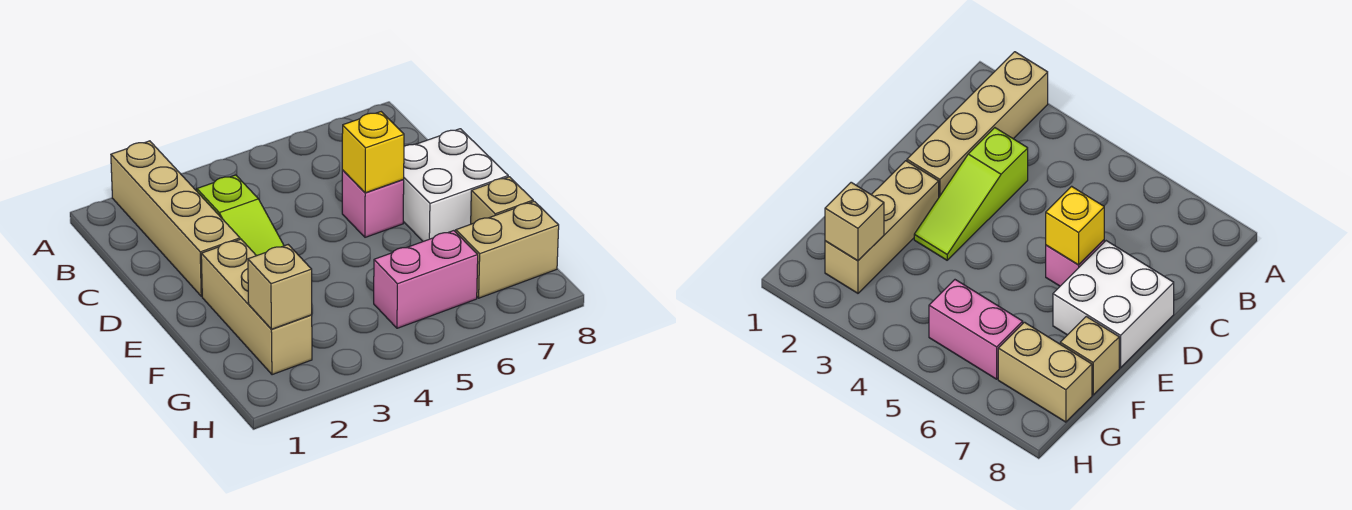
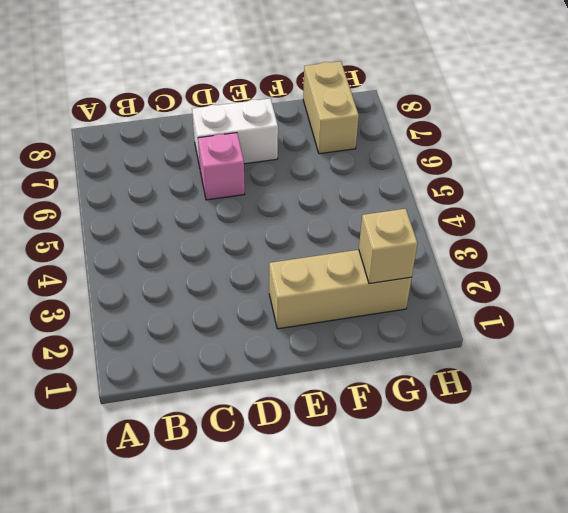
white 1x2 brick [192,98,278,167] -> white 2x2 brick [403,129,508,241]
none -> tan 1x4 brick [111,141,240,296]
none -> lime 1x3 slope [197,175,284,256]

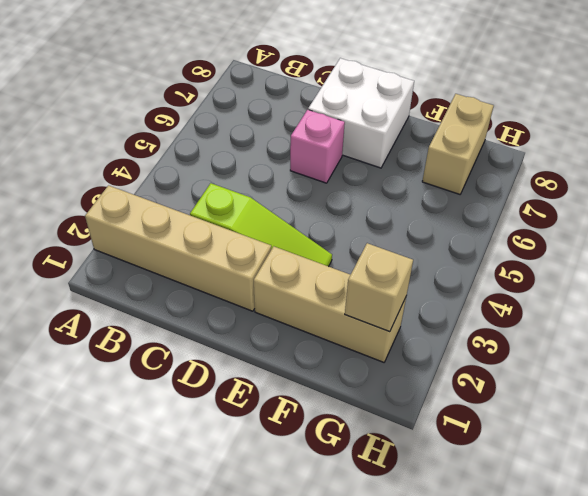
none -> tan 1x1 brick [471,177,533,224]
none -> pink 1x2 brick [374,231,478,328]

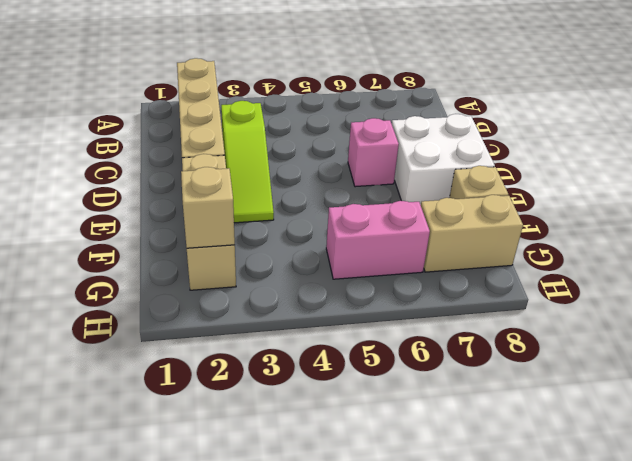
none -> yellow 1x1 brick [342,112,404,193]

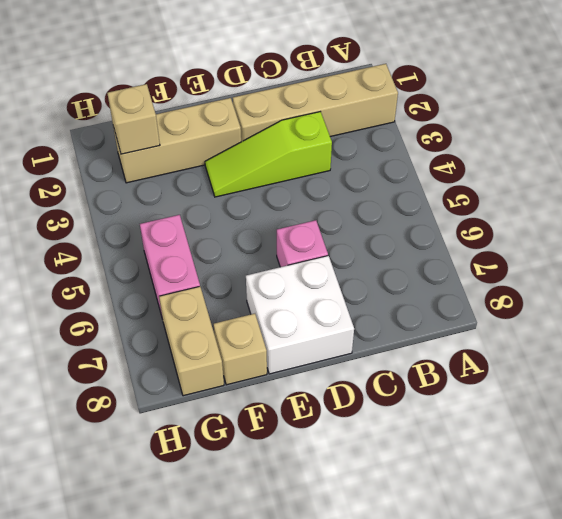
none -> yellow 1x1 brick [342,112,404,193]

